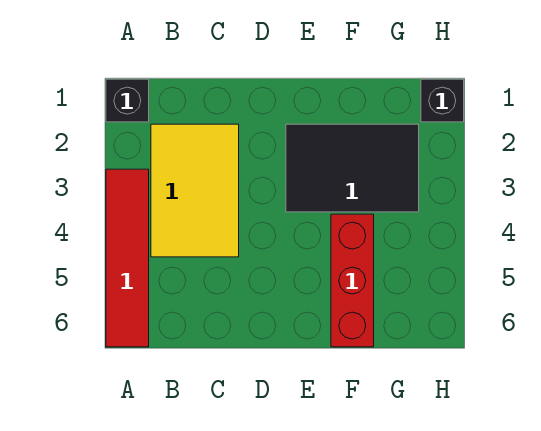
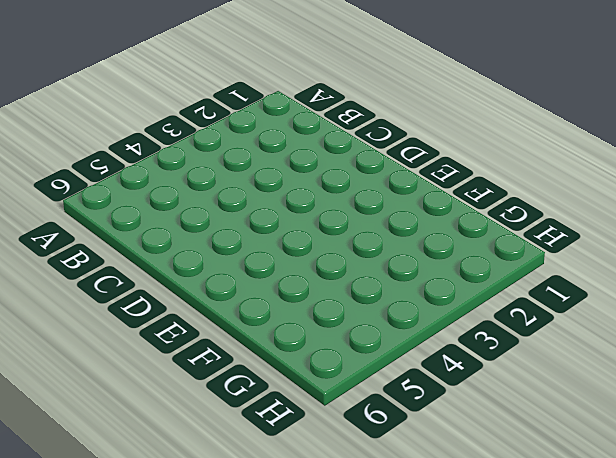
none -> black 1x1 brick [106,79,149,122]
none -> red 1x4 tile [106,169,149,347]

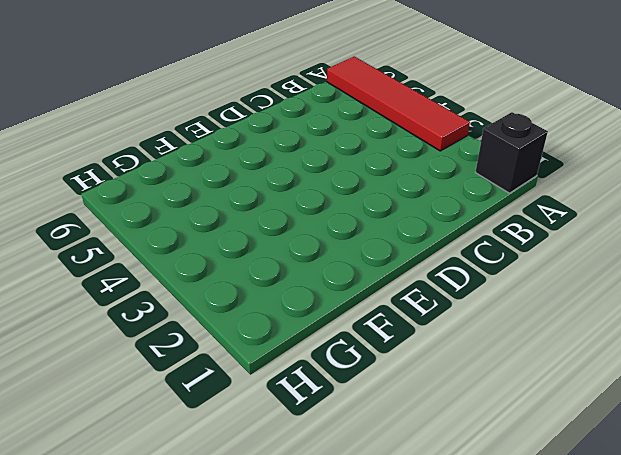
none -> yellow 2x3 tile [151,124,239,257]
none -> black 2x3 tile [286,124,419,212]

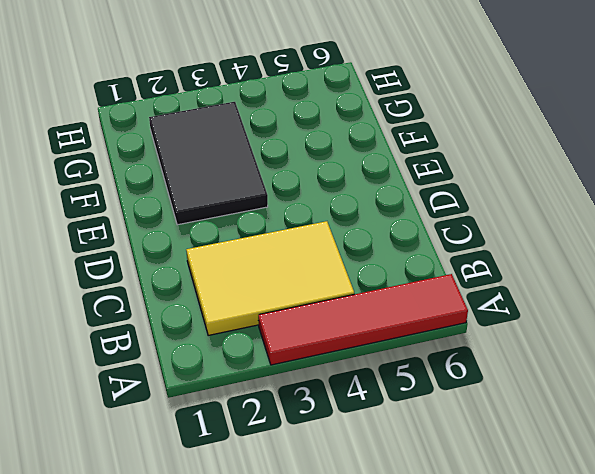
none -> black 1x1 brick [106,79,149,122]
none -> red 1x3 brick [331,214,374,347]

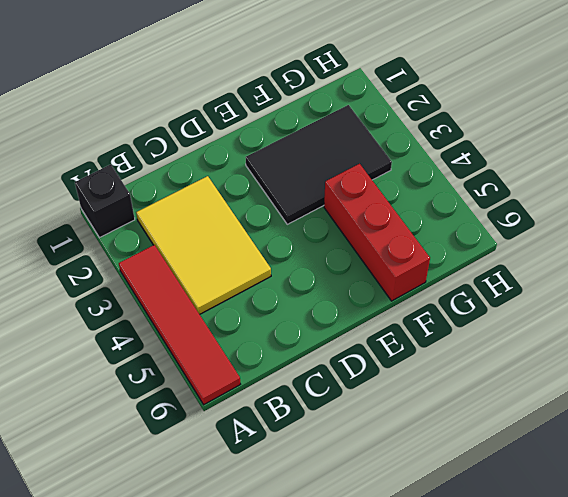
none -> black 1x1 brick [421,79,464,122]

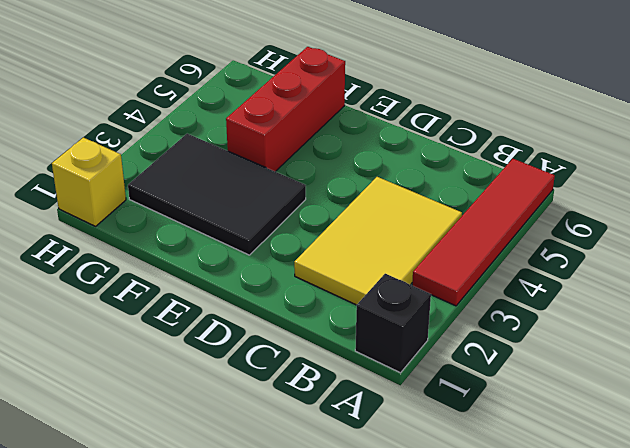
yellow 1x1 brick [52,138,126,226] -> black 1x1 brick [421,79,464,122]

